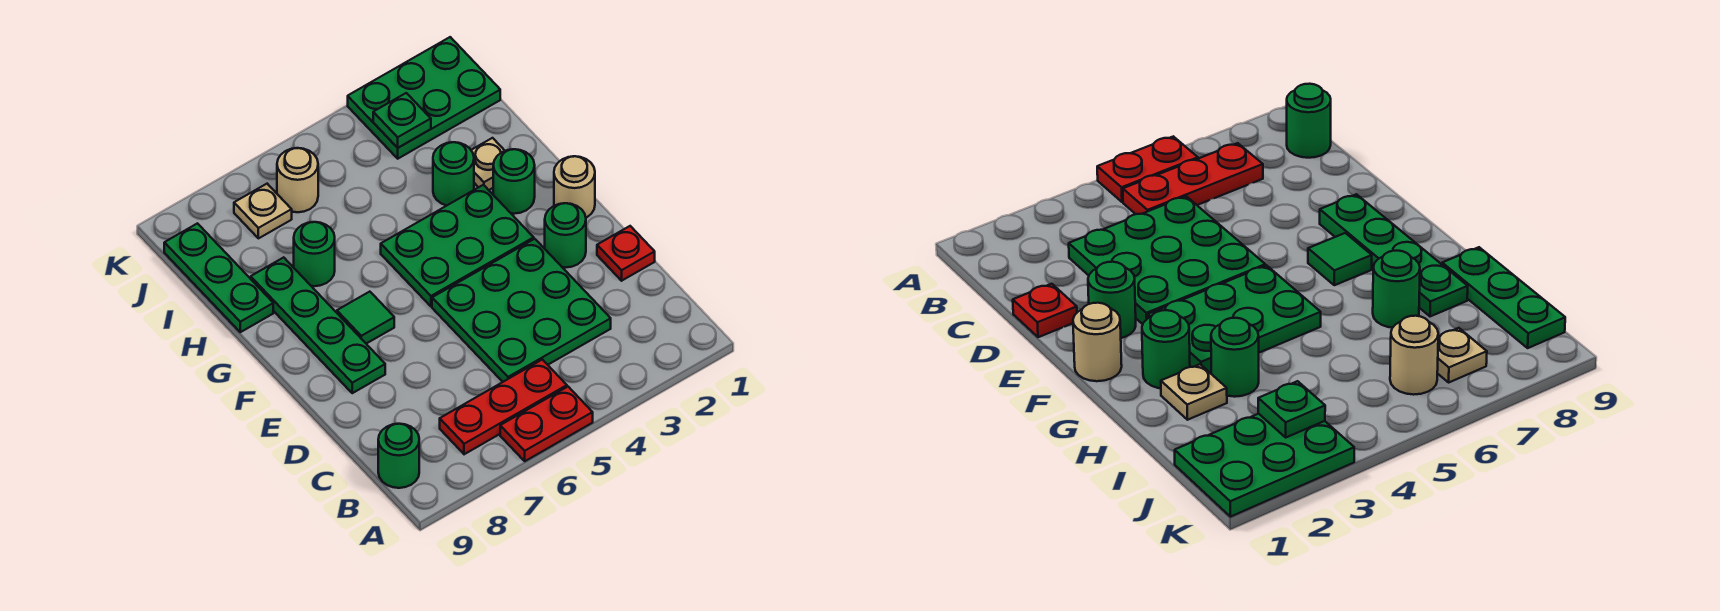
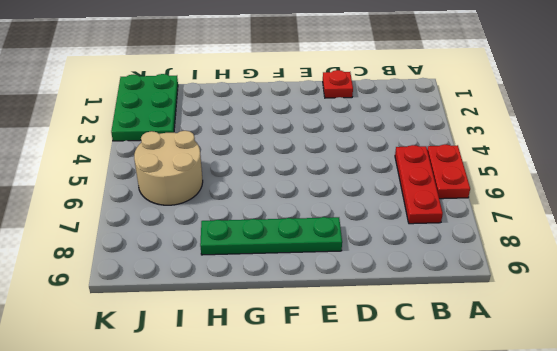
tan 2x2 round brick [134,131,203,205] -> tan 1x1 round brick [277,148,318,212]
none -> green 1x1 round brick [378,424,419,488]
none -> green 3x3 plate [432,239,611,382]
none -> green 1x1 round brick [545,203,586,268]

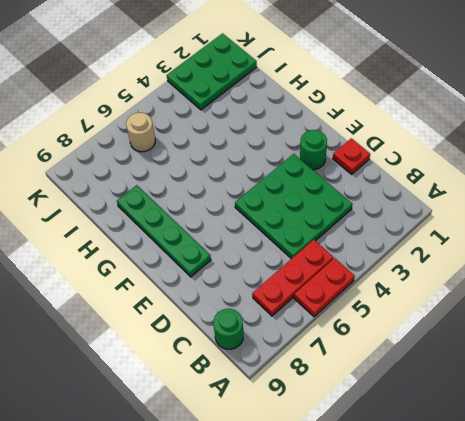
none -> tan 1x1 round brick [554,156,595,218]
none -> green 2x3 plate [381,185,534,306]
none -> green 1x1 tile [337,292,394,344]

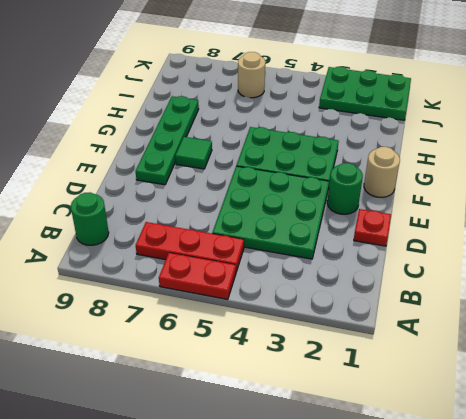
none -> green 1x1 round brick [493,149,535,214]
none -> tan 1x1 plate [471,138,505,190]
none -> green 1x1 round brick [433,142,474,206]

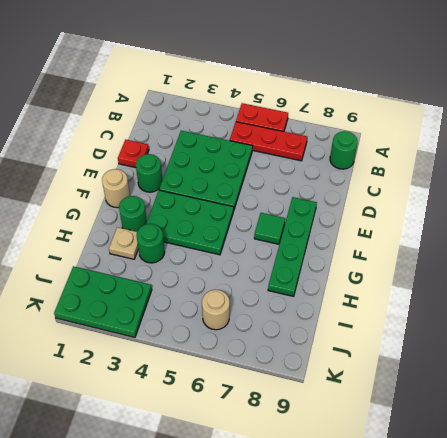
none -> green 1x1 round brick [294,222,335,286]
none -> green 1x3 plate [164,223,273,332]
none -> tan 1x1 plate [234,184,292,238]

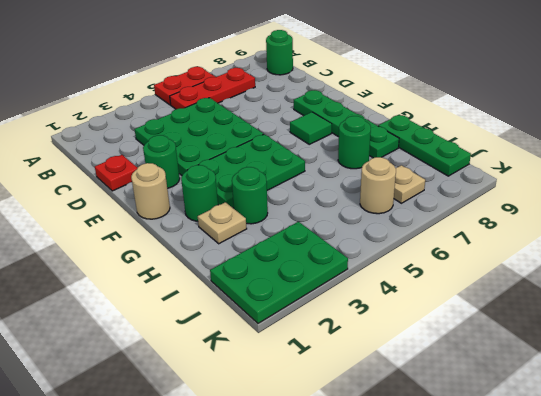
none -> green 1x1 plate [373,93,431,148]

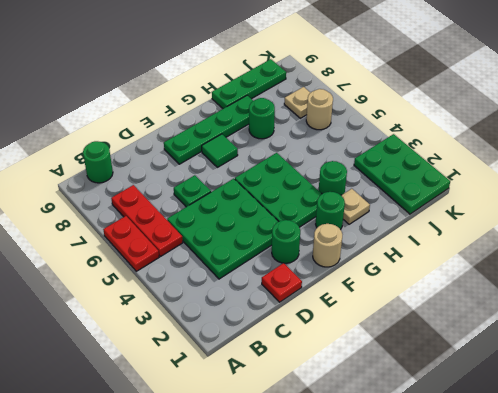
green 1x1 plate [174,175,211,207] -> green 1x1 plate moved to [373,93,431,148]

